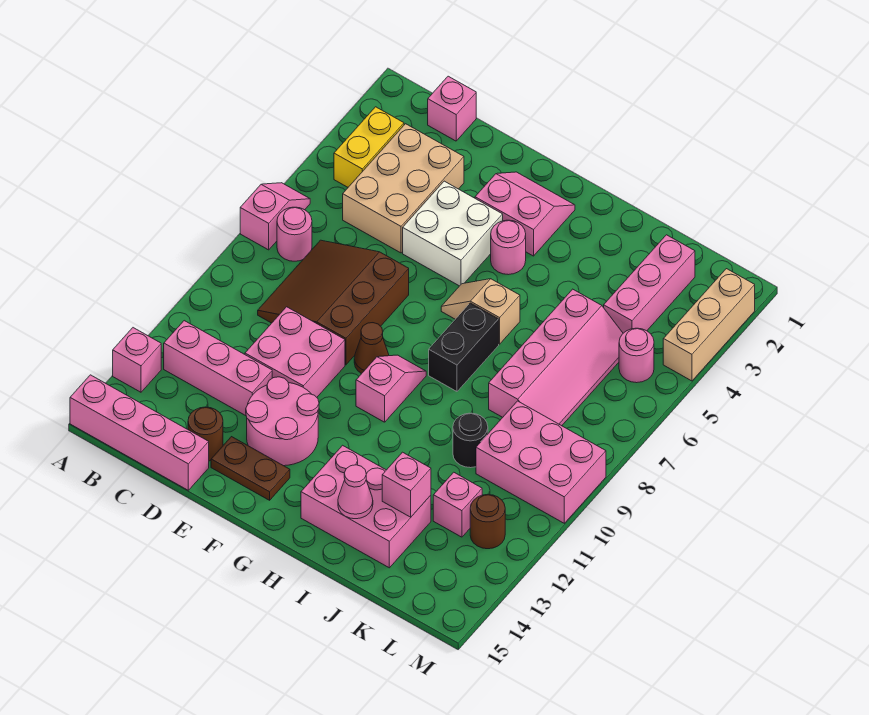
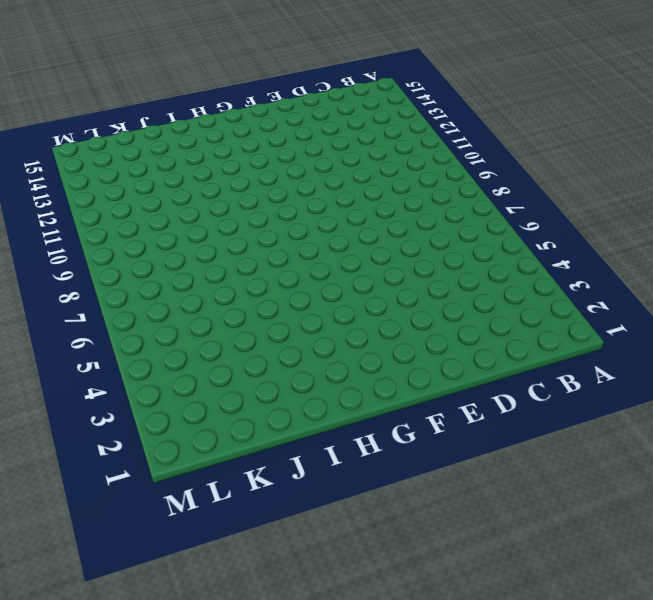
none -> pink 1x2 slope [240,183,310,250]
none -> pink 1x1 brick [113,328,161,392]
none -> pink 1x4 brick [70,375,209,490]
none -> yellow 1x2 brick [334,107,404,187]

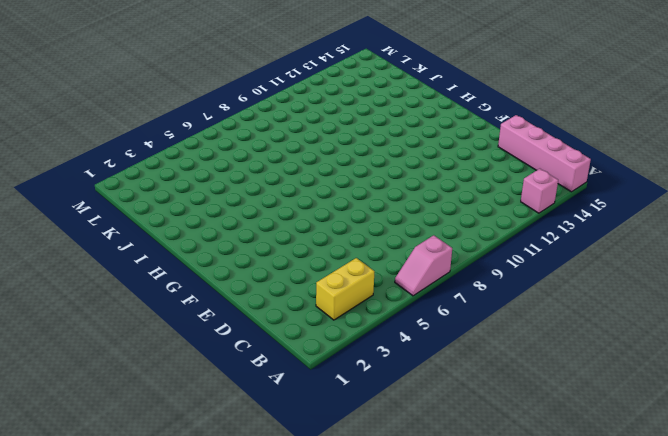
none -> pink 1x1 round brick [277,207,312,261]
none -> pink 1x3 brick [164,321,272,416]
none -> pink 1x1 brick [428,76,476,141]
none -> tan 2x3 brick [343,124,464,253]

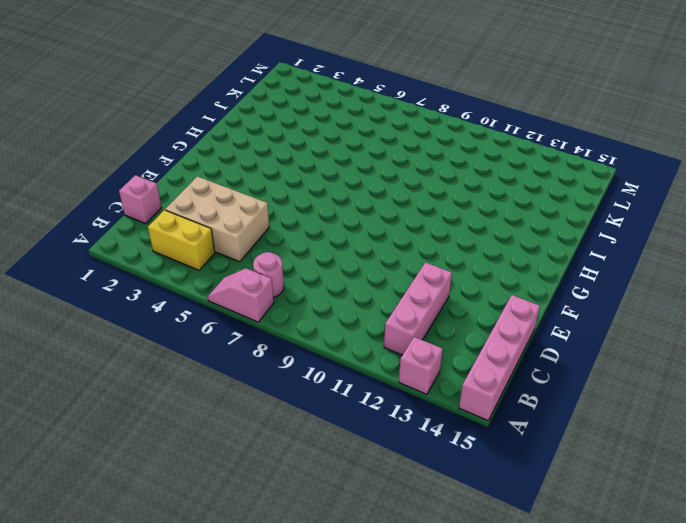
none -> brown 3x3 slope [258,240,409,365]
none -> pink 2x2 brick [245,307,345,397]
none -> brown 1x1 round brick [188,407,223,461]
none -> white 2x2 brick [403,181,503,286]

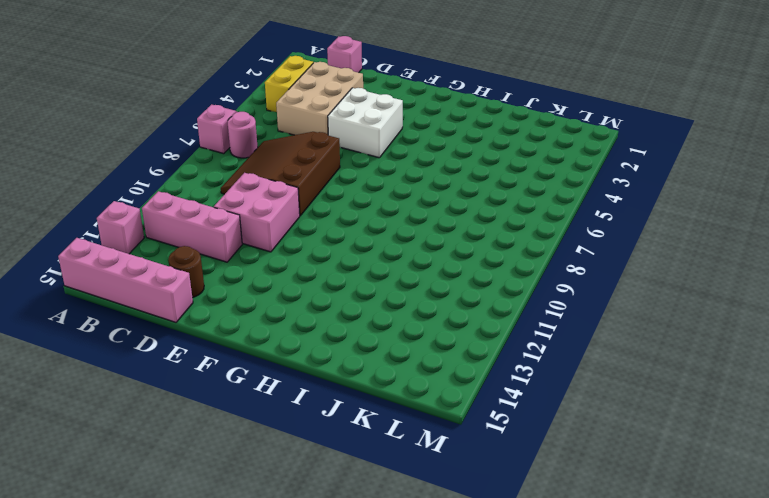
none -> pink 2x2 round brick [246,377,319,466]
none -> brown 1x2 plate [211,437,290,500]
none -> pink 2x2 slope [475,172,575,256]
none -> brown 1x1 cone [354,323,389,374]

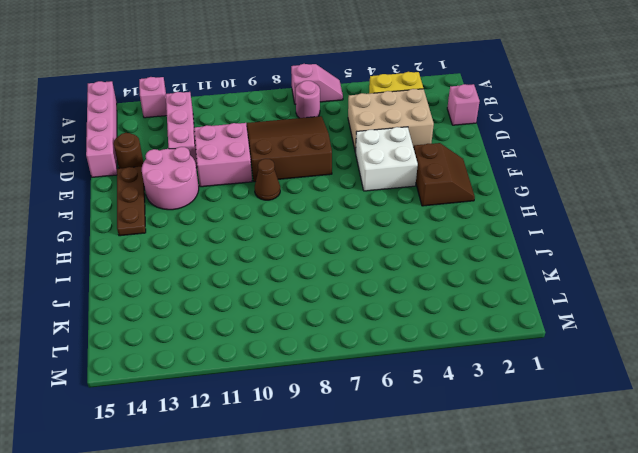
brown 1x3 plate [117,166,146,236] -> brown 1x2 plate [211,437,290,500]
brown 2x2 slope [414,143,475,206] -> pink 2x2 slope [475,172,575,256]
none -> pink 1x1 round brick [491,220,526,275]
none -> tan 1x2 slope [441,279,520,344]
none -> pink 1x2 slope [356,355,426,422]
none -> black 1x2 brick [429,303,499,391]

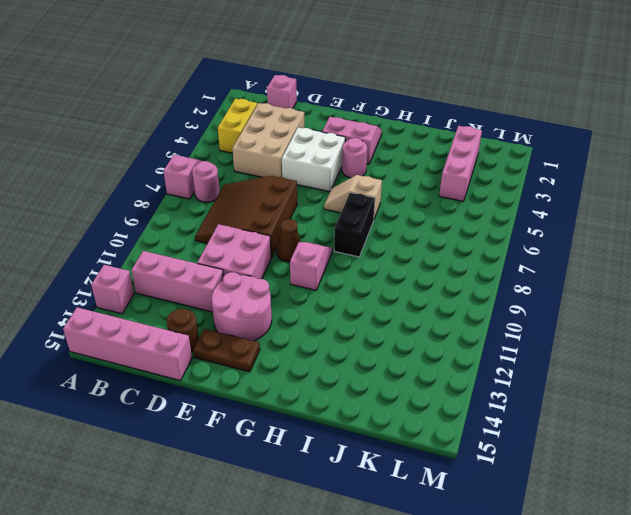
none -> pink 2x3 brick [301,445,431,568]
none -> pink 2x4 slope [489,289,623,426]
none -> black 1x1 round brick [453,413,488,468]
none -> pink 2x3 brick [476,401,606,523]

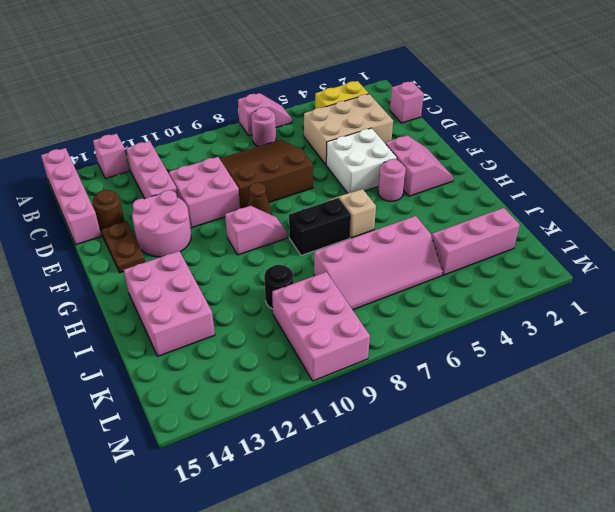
none -> pink 1x1 brick [433,472,482,537]
none -> pink 1x1 round brick [619,328,654,383]
none -> brown 1x1 round brick [470,494,505,549]
none -> tan 1x3 brick [663,269,755,381]

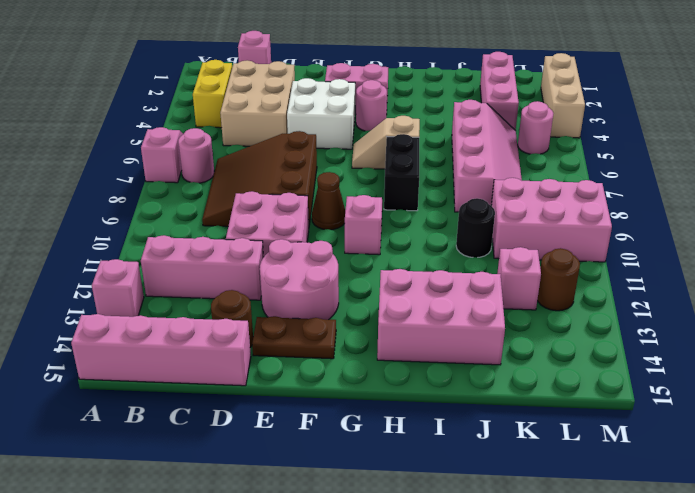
none -> pink 1x1 cone [338,465,373,519]
none -> pink 1x1 brick [382,452,431,517]

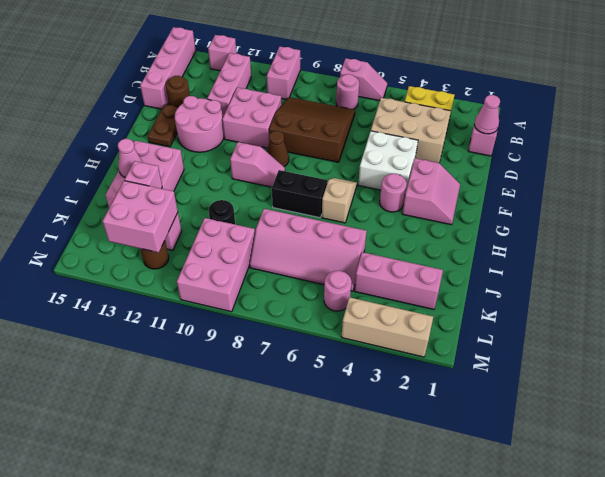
pink 1x2 brick [267,47,300,99] -> none
pink 1x1 cone [475,95,500,134] -> none
pink 2x2 brick [103,181,178,253] -> none

